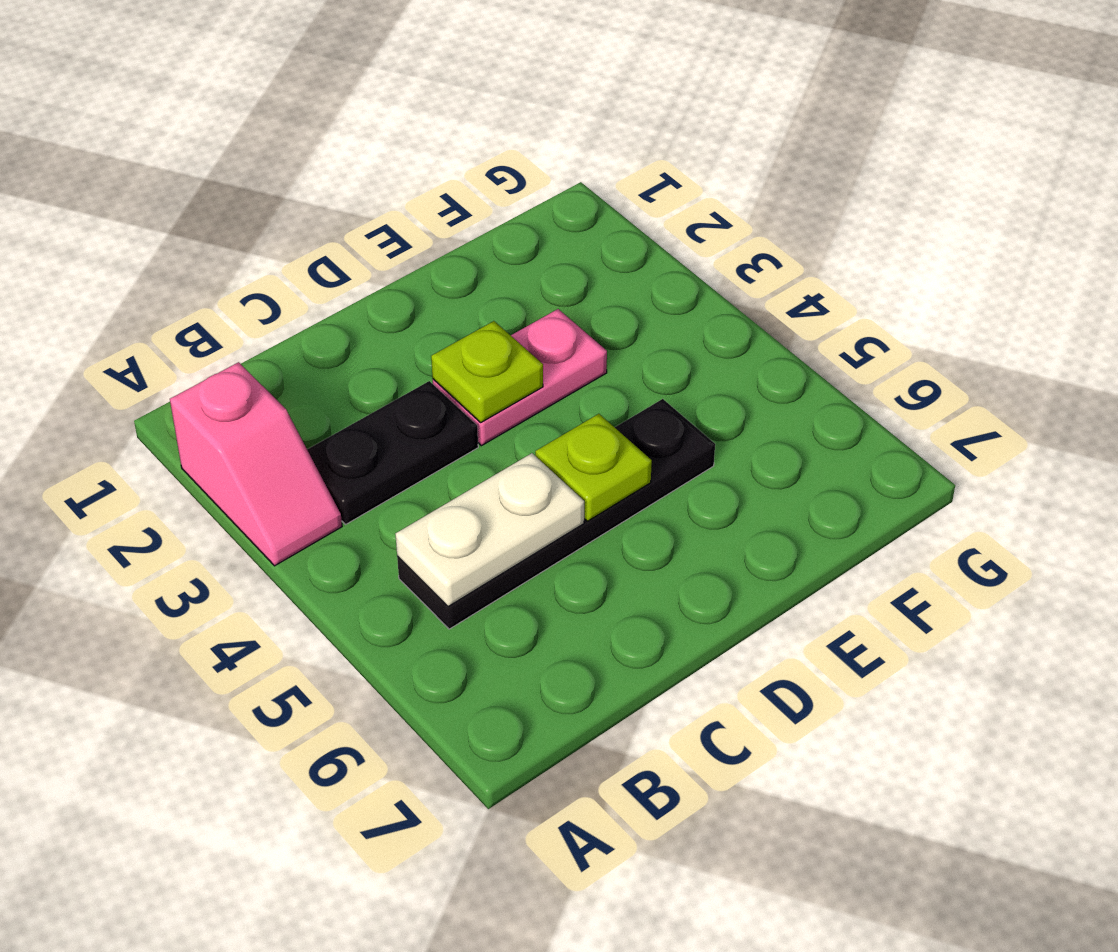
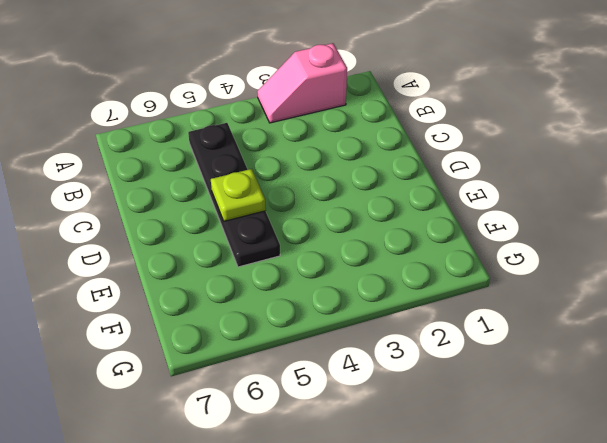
none -> black 1x2 plate [307,381,478,524]
none -> pink 1x2 plate [433,309,607,446]

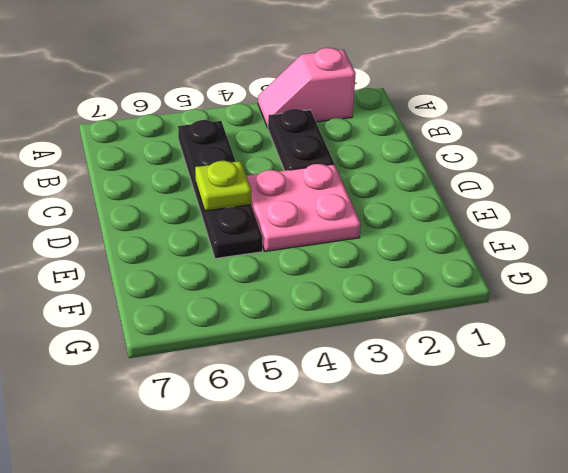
pink 2x2 plate [247,164,361,251] -> pink 1x2 plate [433,309,607,446]
none -> white 1x2 plate [396,453,584,607]
none -> lime 1x1 plate [431,321,543,422]

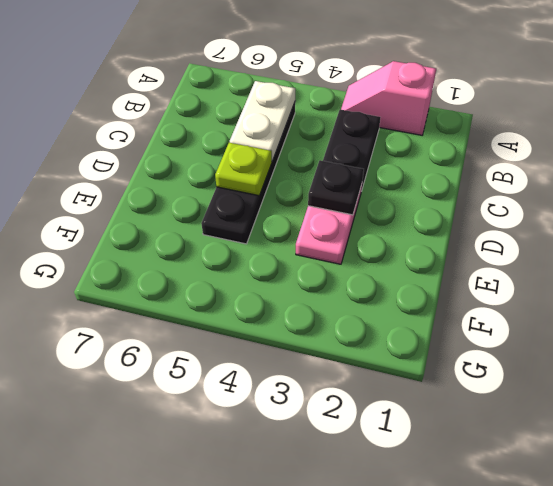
black 1x1 plate [308,160,364,215] -> lime 1x1 plate [431,321,543,422]

